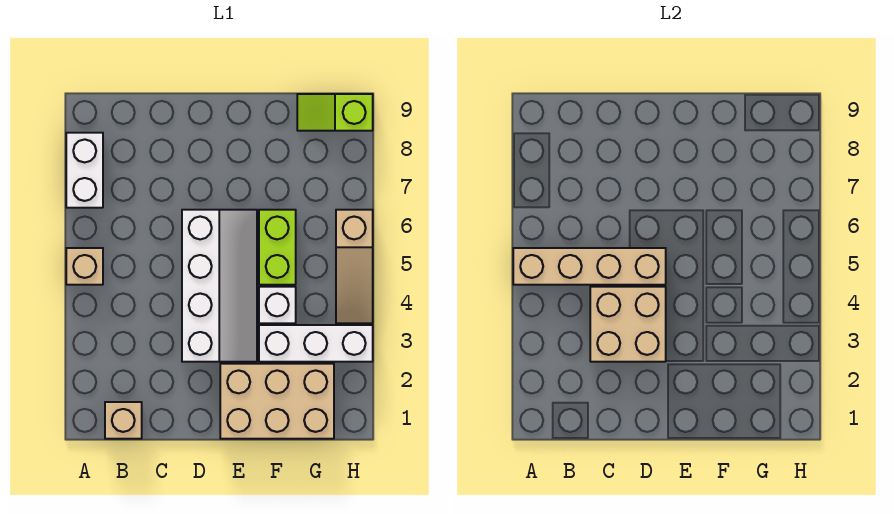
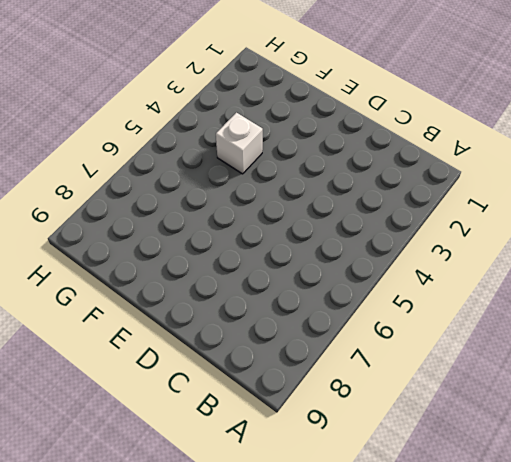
none -> tan 1x1 brick [66,248,103,285]
none -> white 1x2 brick [66,133,103,208]
none -> tan 1x1 brick [105,402,142,439]

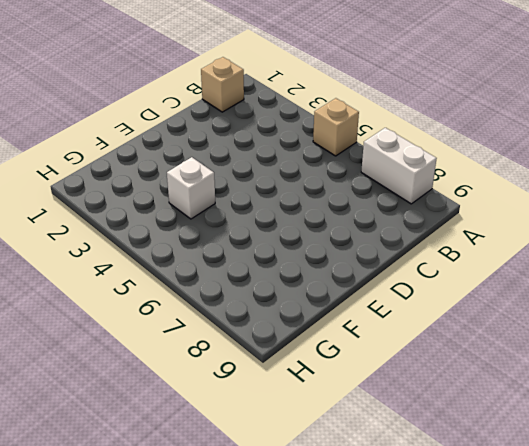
none -> white 2x4 slope [182,210,257,362]
none -> tan 2x3 brick [220,364,334,439]
none -> white 1x3 brick [259,325,373,362]

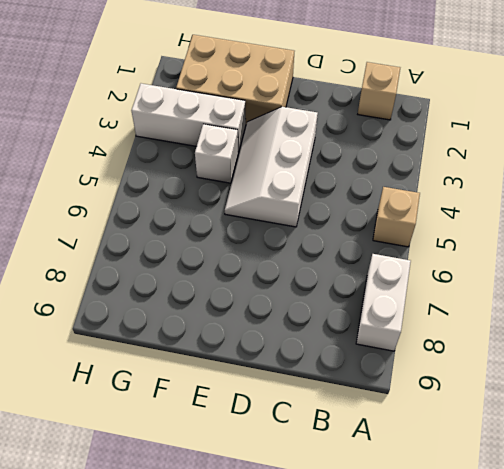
white 2x3 slope [225,107,318,227] -> white 2x4 slope [182,210,257,362]
none -> lime 1x2 brick [259,210,296,285]
none -> lime 1x2 slope [297,94,373,131]
none -> tan 1x3 slope [336,210,373,323]

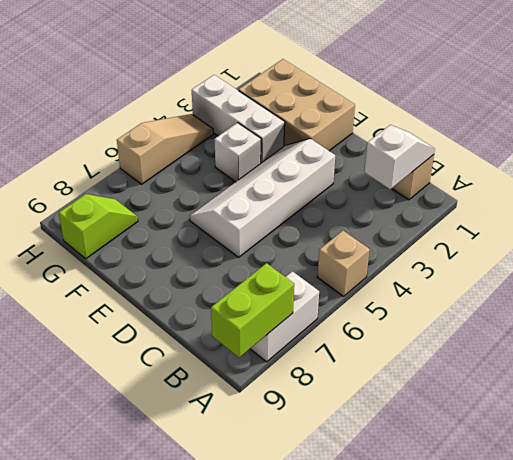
lime 1x2 brick [211,263,294,358] -> lime 1x2 brick moved to [259,210,296,285]
white 1x2 slope [365,125,435,189] -> none
lime 1x2 slope [59,194,138,259] -> lime 1x2 slope turned to [297,94,373,131]
none -> tan 1x4 brick [513,248,666,285]
none -> tan 2x2 brick [590,287,666,362]

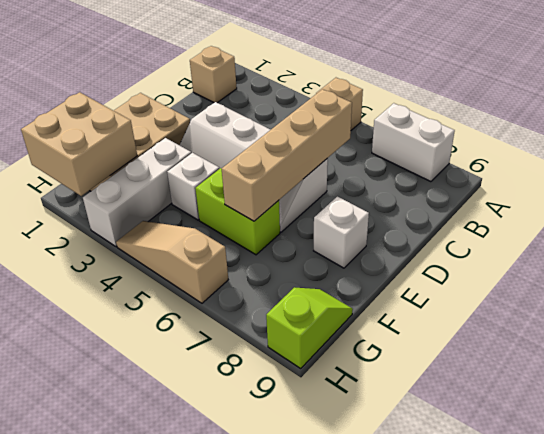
tan 1x4 brick [222,89,352,221] -> tan 1x4 brick moved to [513,248,666,285]
white 1x1 brick [314,196,369,268] -> none
tan 2x2 brick [21,92,137,196] -> tan 2x2 brick moved to [590,287,666,362]

